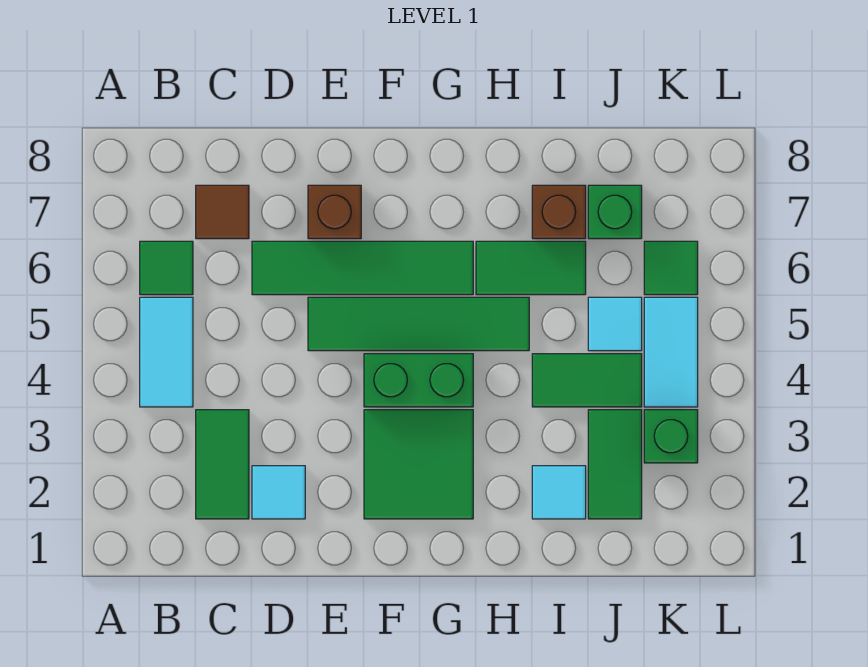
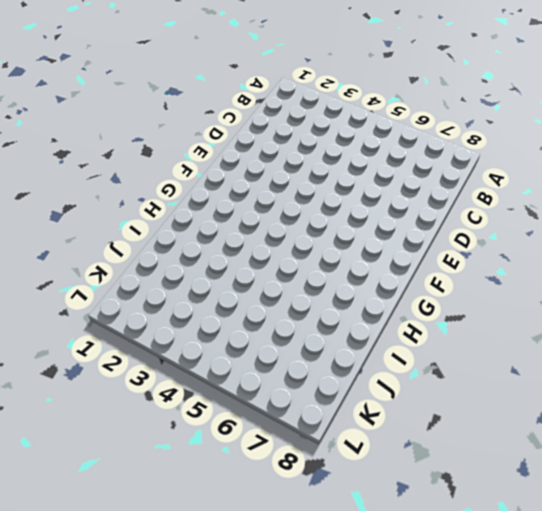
none -> cyan 1x2 tile [140,297,193,407]
none -> green 1x1 tile [140,241,193,295]
none -> green 1x2 tile [196,410,249,519]

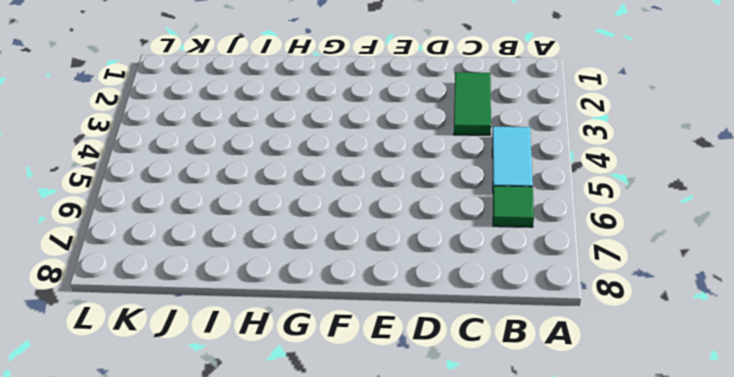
none -> brown 1x1 tile [196,185,249,239]
none -> cyan 1x1 tile [252,466,305,519]
none -> green 1x4 tile [252,241,473,295]

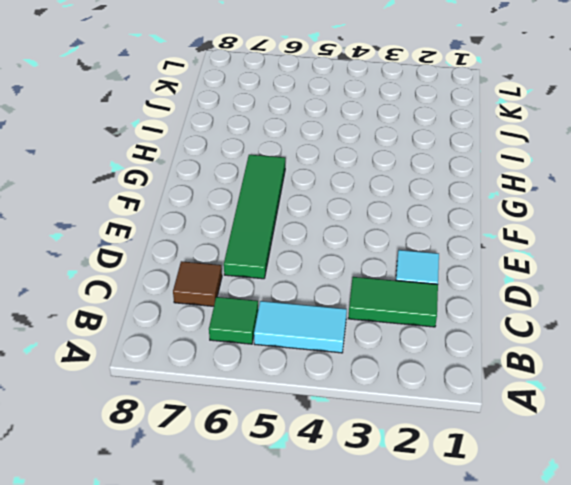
none -> green 1x4 tile [308,297,529,351]
none -> brown 1x1 brick [308,185,361,239]
none -> green 2x2 tile [364,410,473,519]

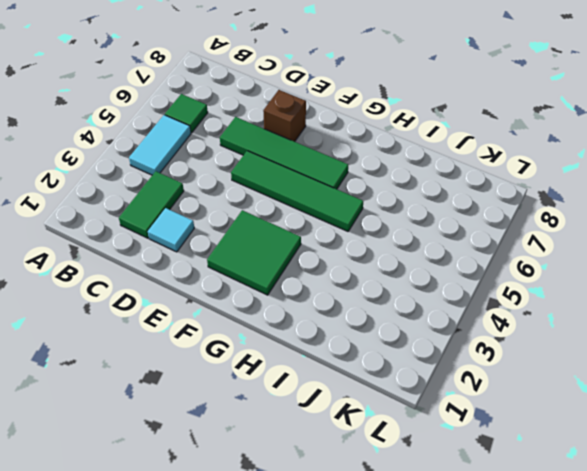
none -> brown 1x1 tile [196,185,249,239]
none -> green 1x2 brick [364,354,473,407]
none -> green 1x2 tile [476,241,586,295]

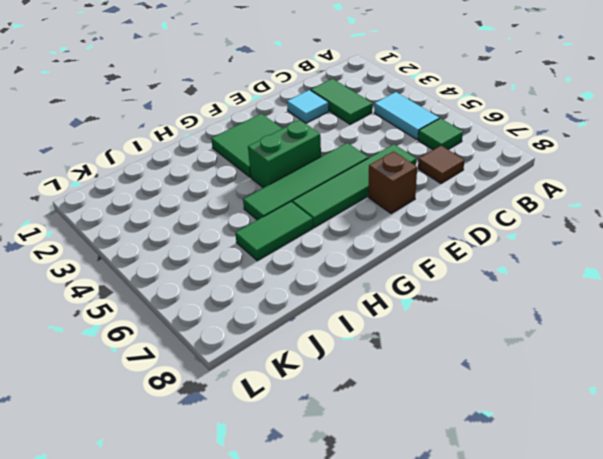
none -> cyan 1x1 tile [532,466,586,519]
none -> green 1x2 tile [532,354,642,407]
none -> brown 1x1 brick [532,185,586,239]

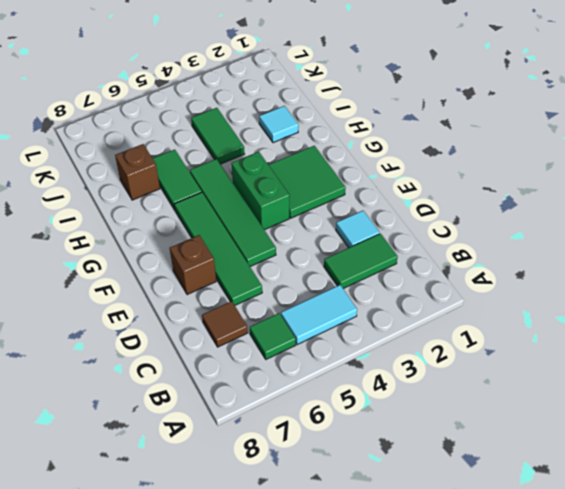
none -> green 1x2 tile [588,410,642,519]
none -> cyan 1x1 tile [588,297,642,351]
none -> green 1x1 brick [588,185,642,239]

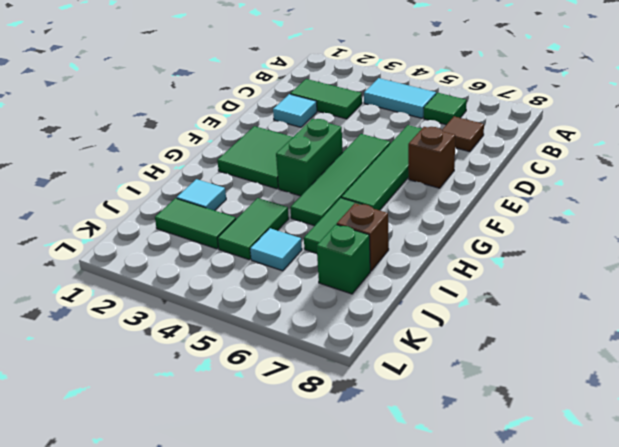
none -> green 1x1 brick [644,410,698,463]
none -> cyan 1x2 tile [644,297,698,407]
none -> green 1x1 tile [644,241,698,295]

